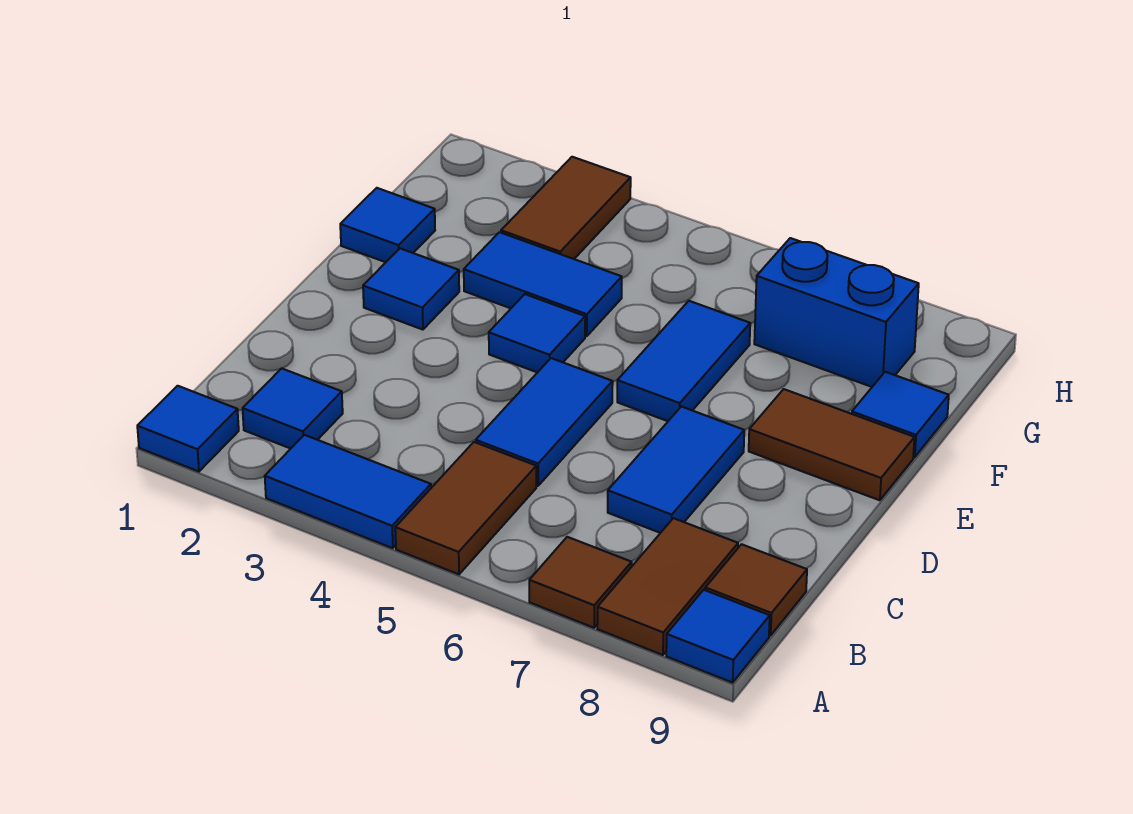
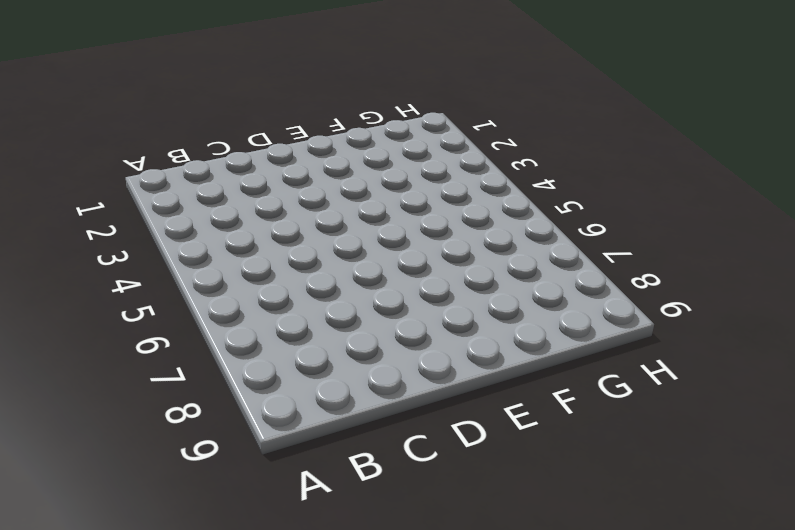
none -> blue 1x1 tile [137,386,239,472]
none -> blue 1x2 tile [265,435,431,548]
none -> brown 1x2 tile [395,442,536,574]

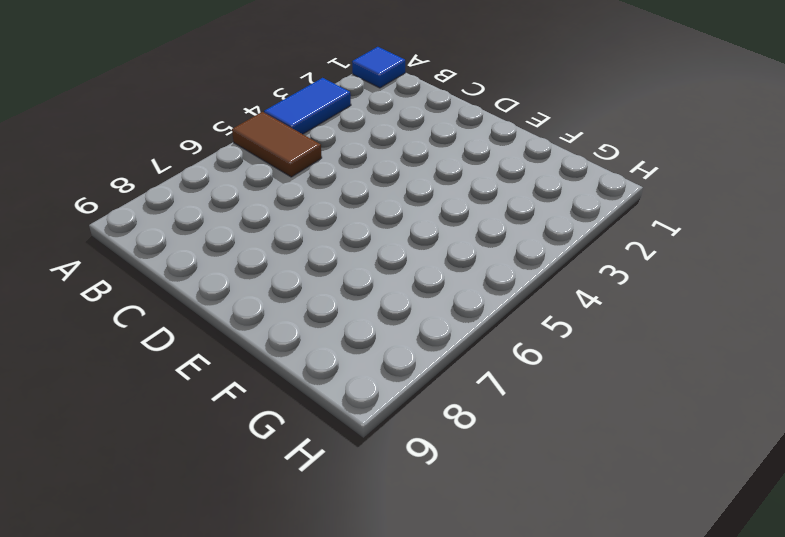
none -> brown 1x1 tile [529,537,632,628]
none -> brown 1x2 tile [597,518,738,655]
none -> blue 1x1 tile [666,590,770,683]

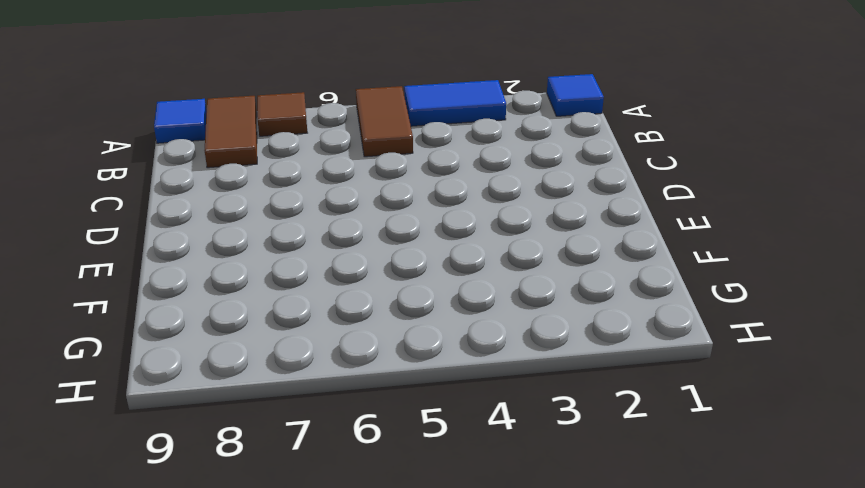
none -> blue 1x1 tile [243,368,343,449]
none -> brown 1x1 tile [705,544,807,635]
none -> blue 1x2 tile [476,358,613,486]

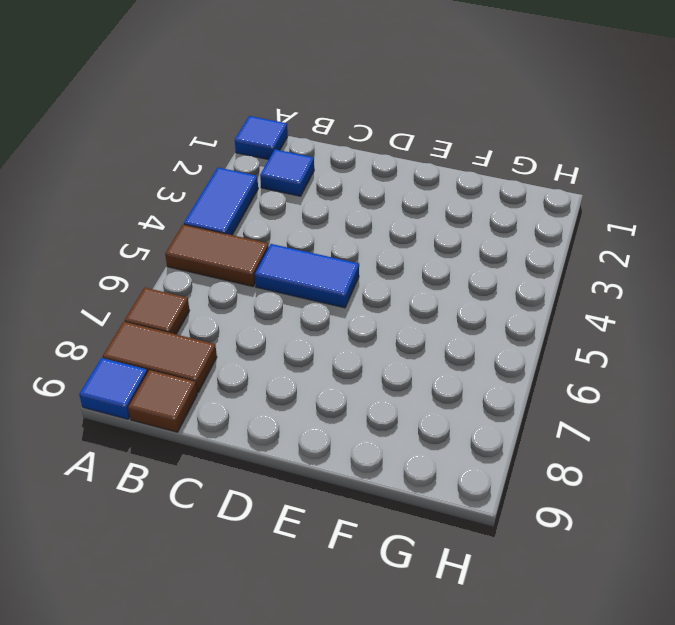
none -> blue 1x2 tile [608,407,744,533]
none -> blue 1x1 tile [363,248,459,330]
none -> blue 1x1 tile [489,294,585,373]

